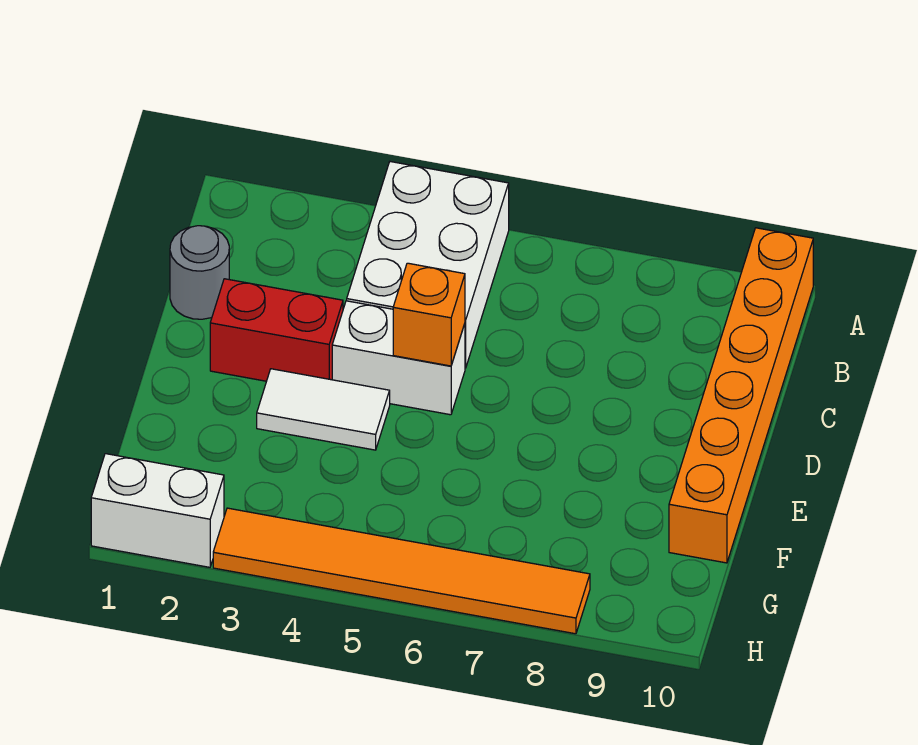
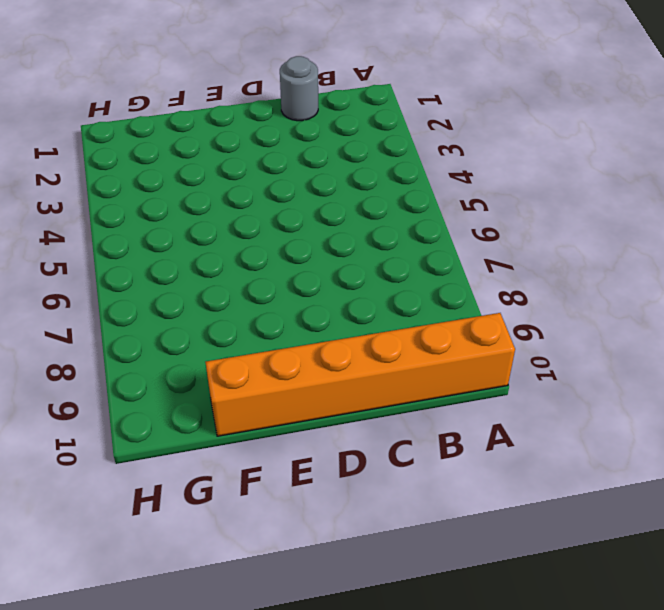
none -> white 2x3 brick [347,162,509,368]
none -> red 1x2 brick [210,279,343,381]

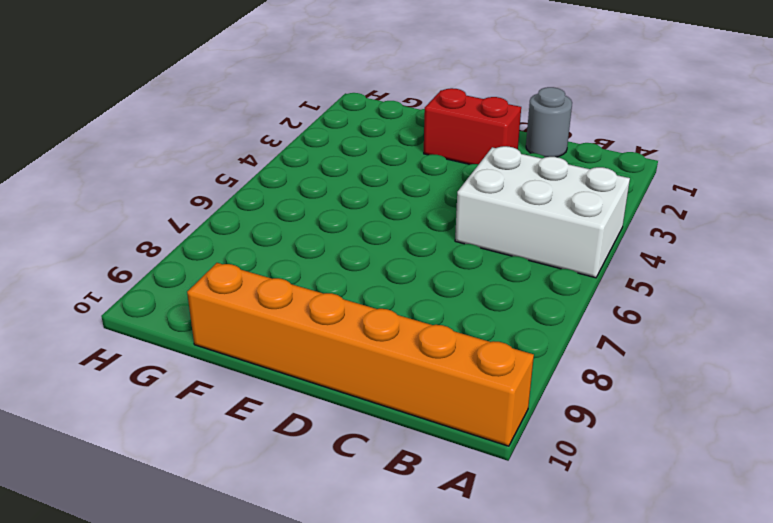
red 1x2 brick [424,88,521,164] -> red 1x2 brick turned to [210,279,343,381]
none -> white 1x2 brick [332,301,465,415]
none -> white 1x2 tile [257,369,390,450]

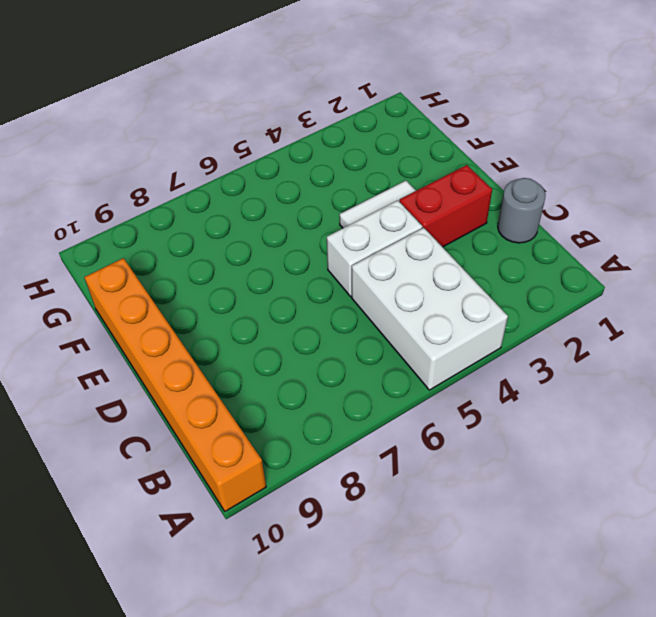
none -> white 1x2 brick [91,454,224,567]
none -> orange 1x6 tile [213,508,590,634]

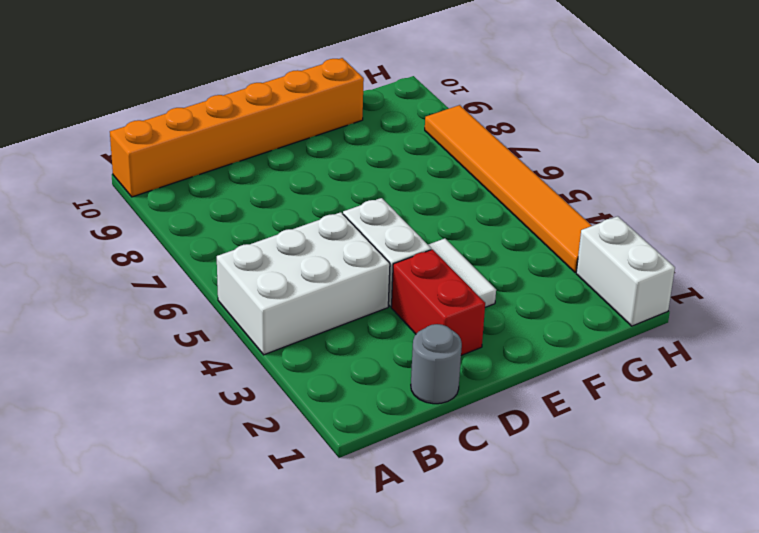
none -> orange 1x1 brick [393,263,465,366]

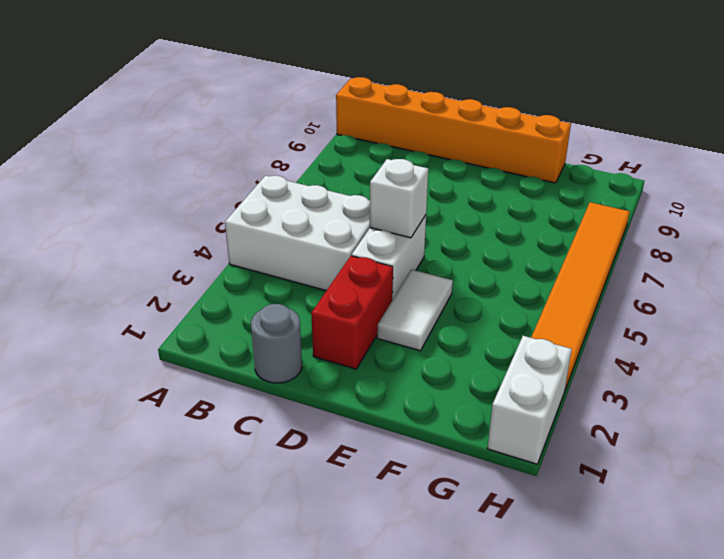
white 1x1 brick [370,159,428,238] -> orange 1x1 brick [393,263,465,366]

